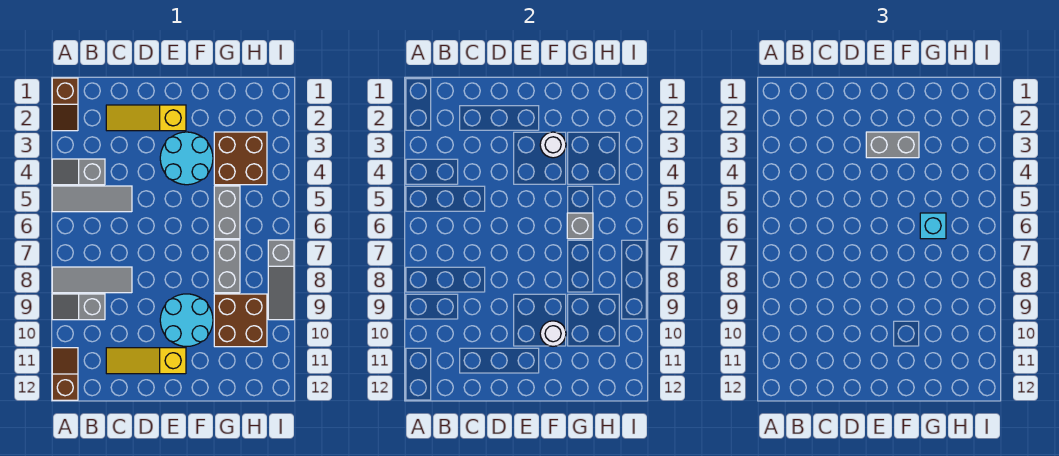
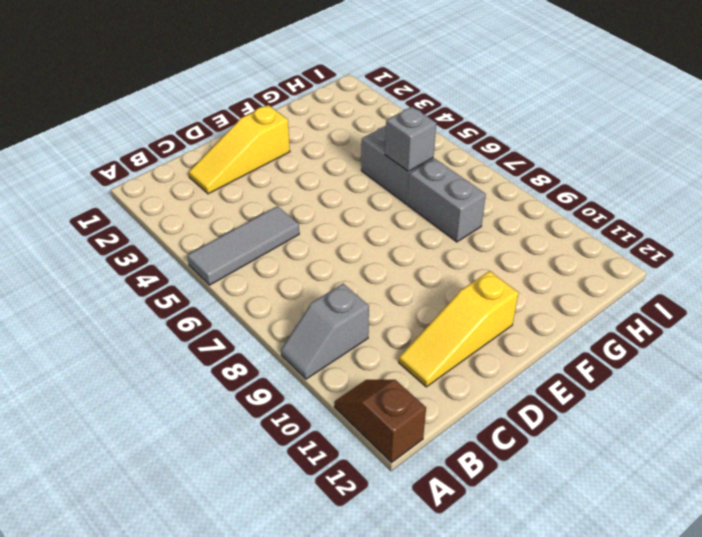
none -> brown 1x2 slope [52,78,78,131]
none -> grey 1x2 slope [52,159,105,185]
none -> grey 1x3 tile [52,267,132,293]

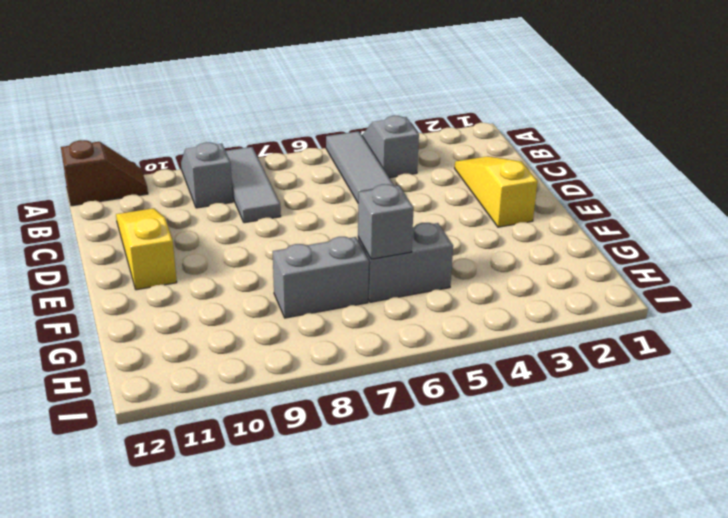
none -> brown 1x2 slope [52,78,78,131]
none -> cyan 2x2 round brick [160,132,213,185]
none -> cyan 2x2 round brick [160,294,213,347]

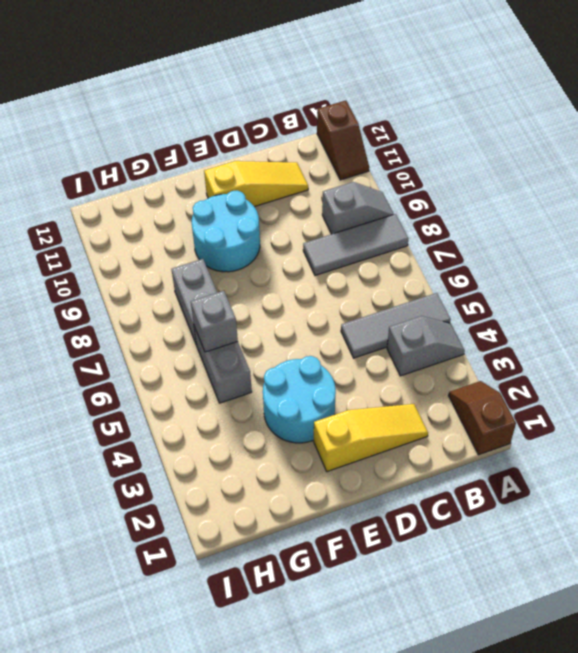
none -> brown 2x2 brick [214,132,267,185]
none -> brown 2x2 brick [214,294,267,347]
none -> grey 1x3 slope [268,240,294,320]

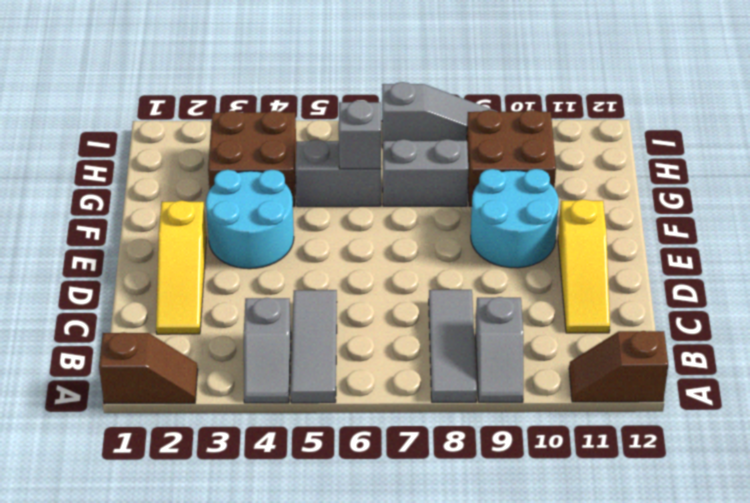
none -> white 1x1 round brick [540,132,566,158]
none -> white 1x1 round brick [540,321,566,346]
none -> grey 1x2 brick [866,132,919,158]

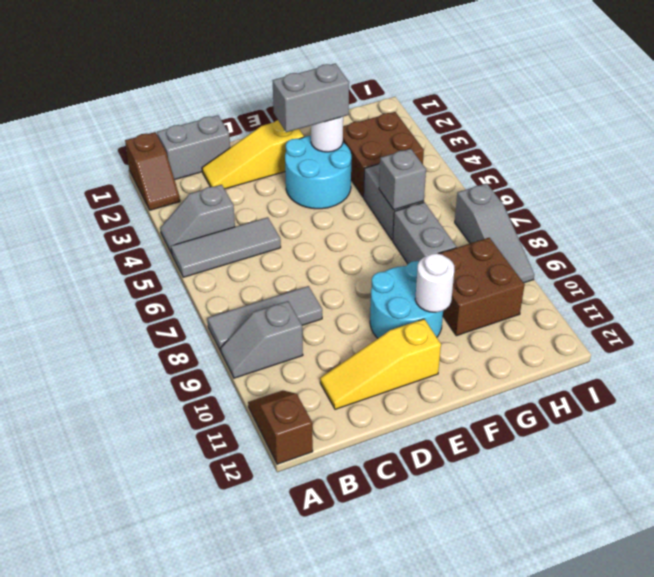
grey 1x2 brick [157,115,230,180] -> none
none -> cyan 1x1 brick [920,213,946,239]

